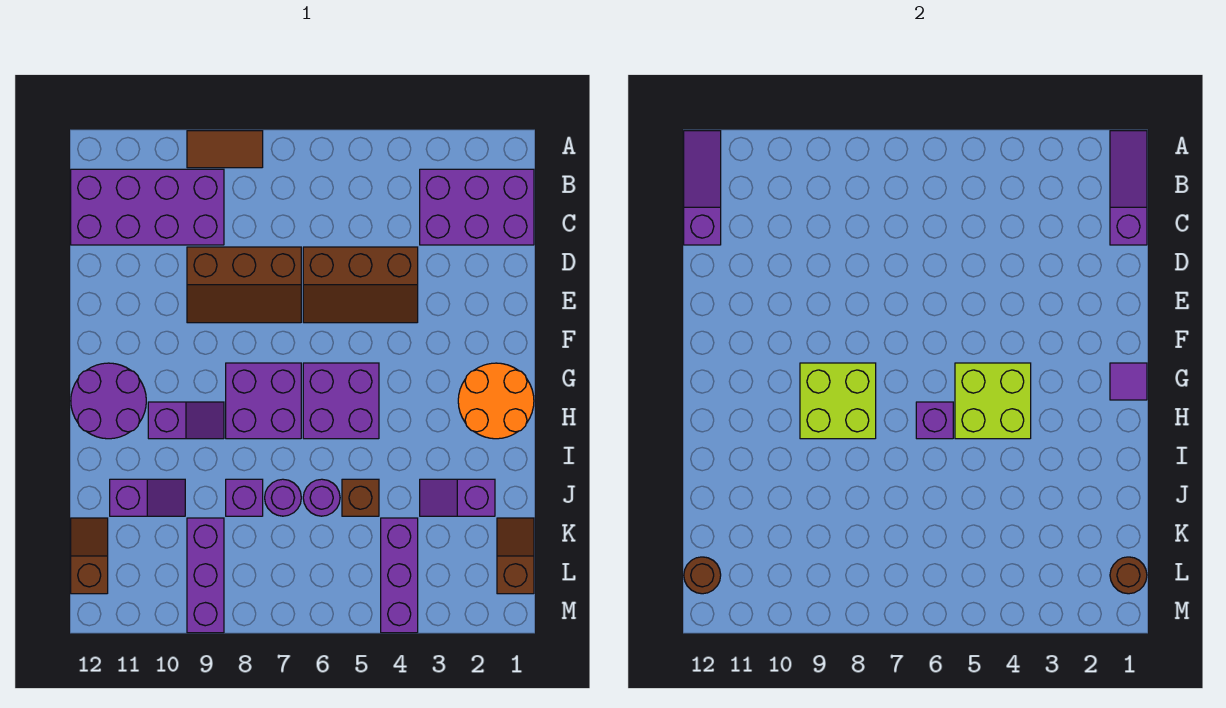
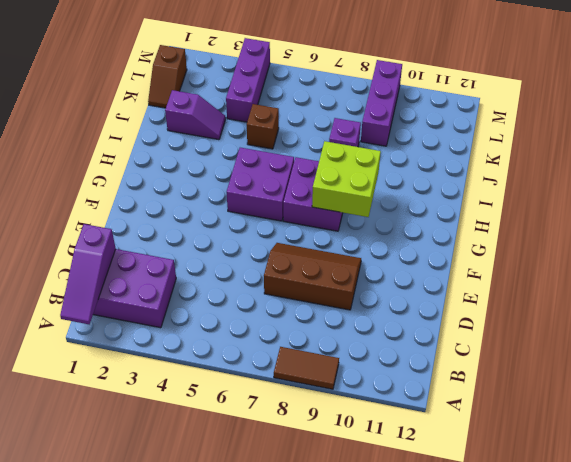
none -> purple 2x4 brick [71,169,224,245]
none -> brown 2x3 slope [303,247,418,323]
none -> orange 2x2 round brick [458,363,534,439]

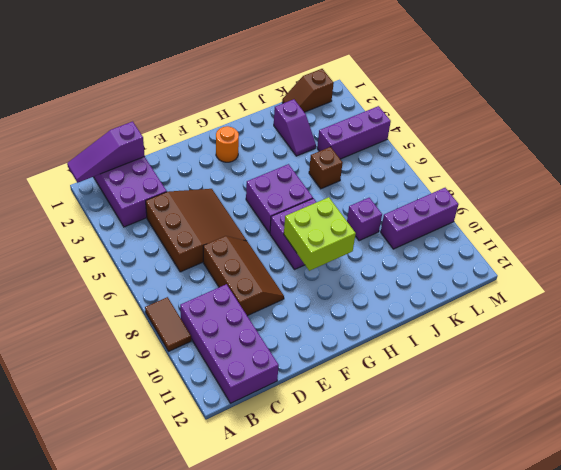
brown 3x3 slope [146,189,247,272] -> brown 2x3 slope [303,247,418,323]
orange 1x1 round brick [216,126,239,162] -> orange 2x2 round brick [458,363,534,439]
none -> purple 2x2 round brick [71,363,146,439]
none -> purple 1x2 slope [148,402,224,439]
none -> purple 1x1 round brick [303,479,340,516]

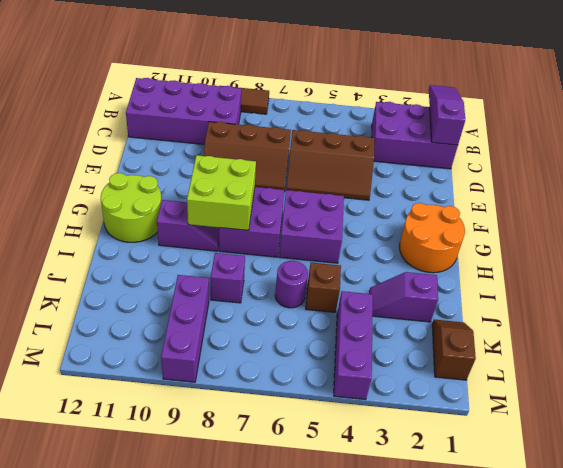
lime 2x2 round brick [101,173,161,242] -> purple 2x2 round brick [71,363,146,439]
none -> purple 1x1 round brick [265,479,301,516]
none -> purple 1x2 slope [110,479,185,516]
none -> brown 1x2 slope [71,518,108,594]

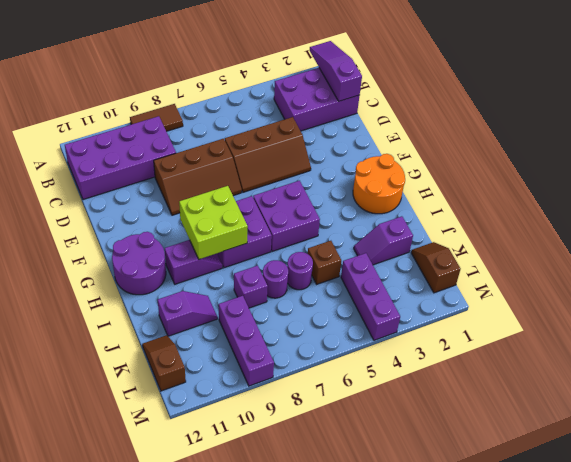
none -> purple 1x3 slope [684,131,721,245]
none -> purple 1x1 tile [1110,363,1147,400]
none -> lime 2x2 brick [955,363,1031,439]

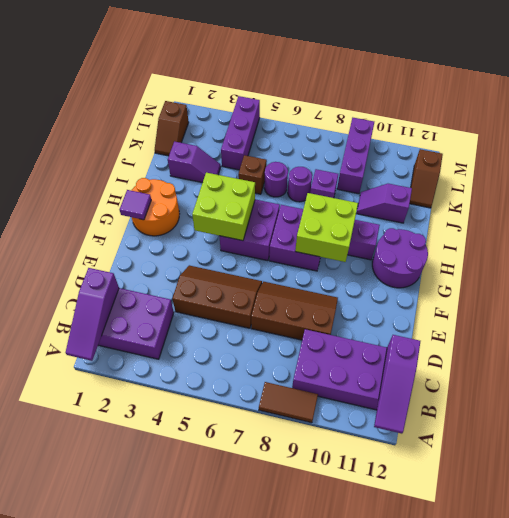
none -> purple 1x1 brick [916,402,953,439]
none -> brown 1x1 round brick [1110,557,1147,594]
none -> brown 1x1 round brick [684,557,721,594]

